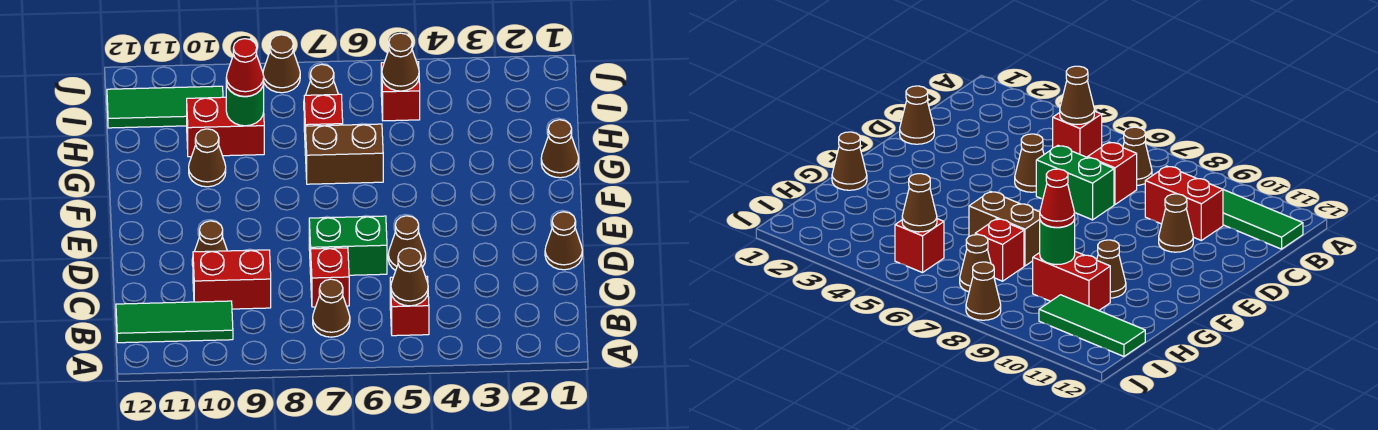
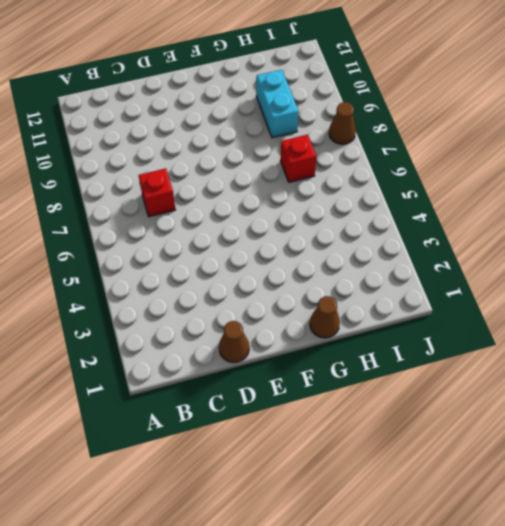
cyan 1x2 brick [256,70,299,138] -> red 1x2 brick [187,97,264,157]
none -> red 1x1 brick [390,277,429,336]
none -> brown 1x1 cone [313,279,350,337]
none -> green 1x3 tile [116,301,233,343]

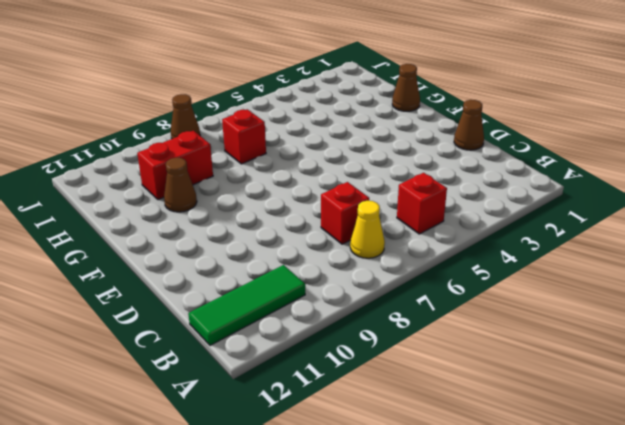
yellow 1x1 cone [350,201,385,258] -> brown 1x1 cone [313,279,350,337]
none -> red 1x2 brick [193,250,271,309]
none -> brown 1x1 cone [388,216,426,271]
none -> green 1x2 brick [309,216,387,275]

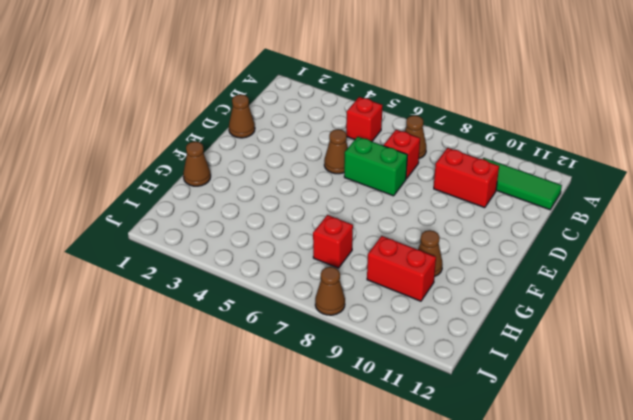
none -> brown 1x1 cone [192,221,227,265]
none -> brown 1x2 brick [305,124,383,184]
none -> red 1x1 brick [381,62,420,121]

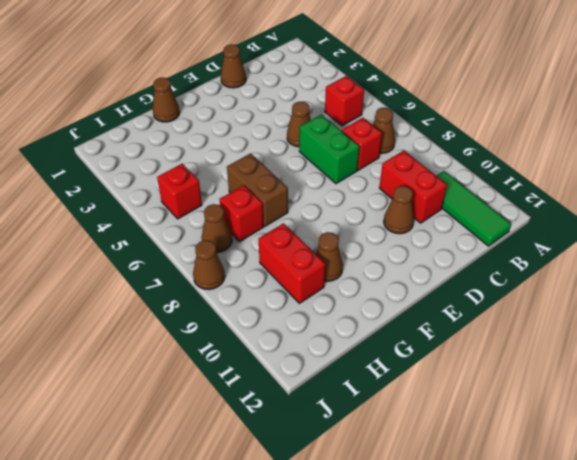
none -> green 1x3 tile [107,86,223,128]
none -> brown 1x1 cone [391,248,428,306]
none -> green 1x1 round brick [226,83,264,126]

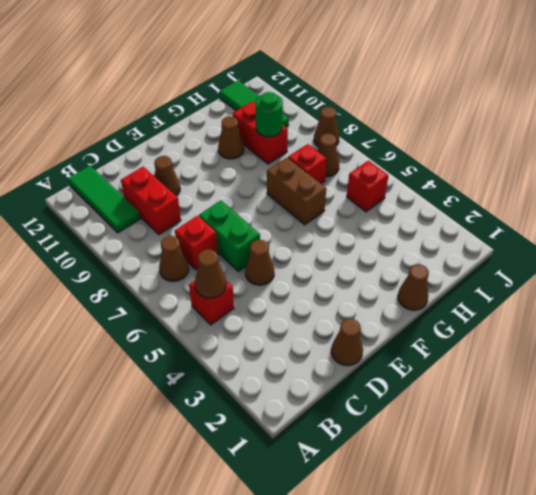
none -> brown 1x1 cone [382,33,419,91]
none -> red 1x1 cone [226,39,264,97]

